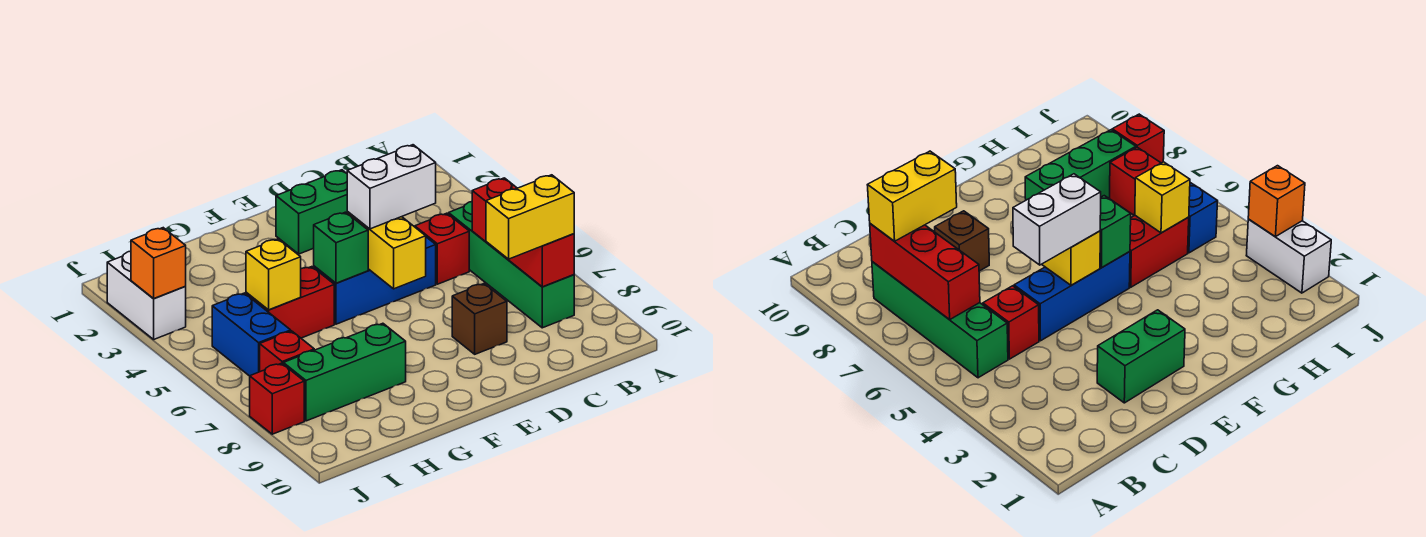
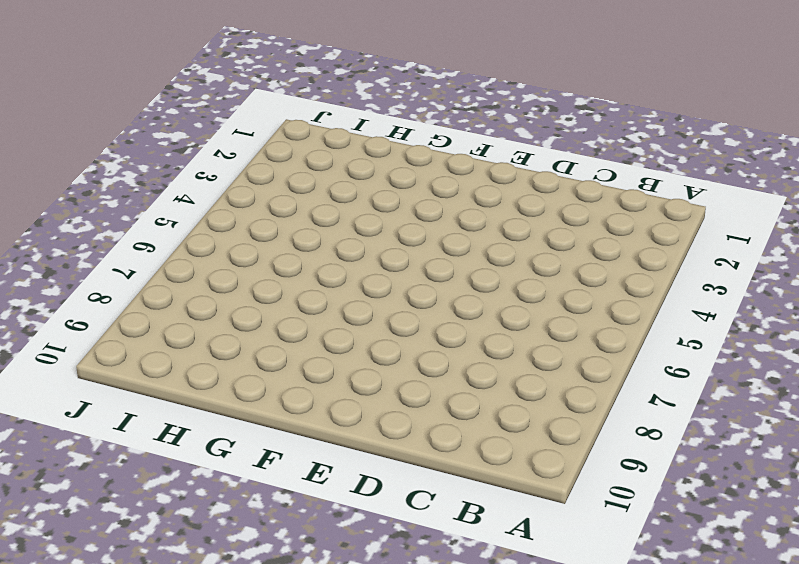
none -> green 1x4 brick [449,202,574,328]
none -> red 1x1 brick [415,213,469,284]
none -> green 1x2 brick [276,170,347,254]

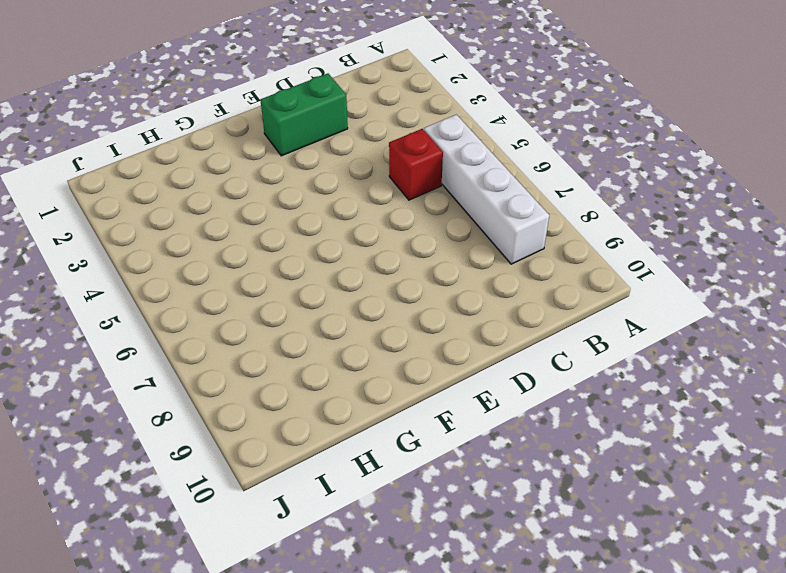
white 1x4 brick [424,115,549,264] -> green 1x4 brick [449,202,574,328]
none -> blue 1x3 brick [314,237,436,324]
none -> brown 1x1 brick [452,283,507,354]
none -> red 1x2 brick [246,267,334,338]

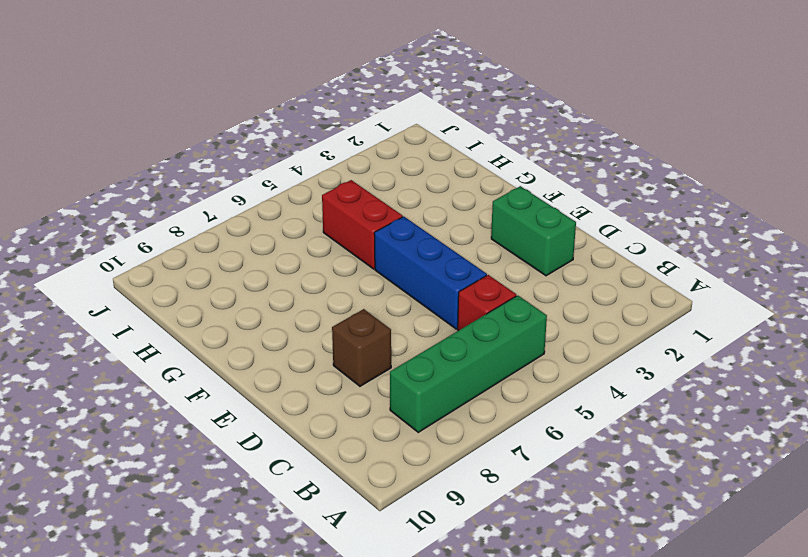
none -> green 1x3 brick [283,323,406,421]
none -> blue 1x2 brick [212,293,291,376]
none -> red 1x1 brick [260,331,314,372]

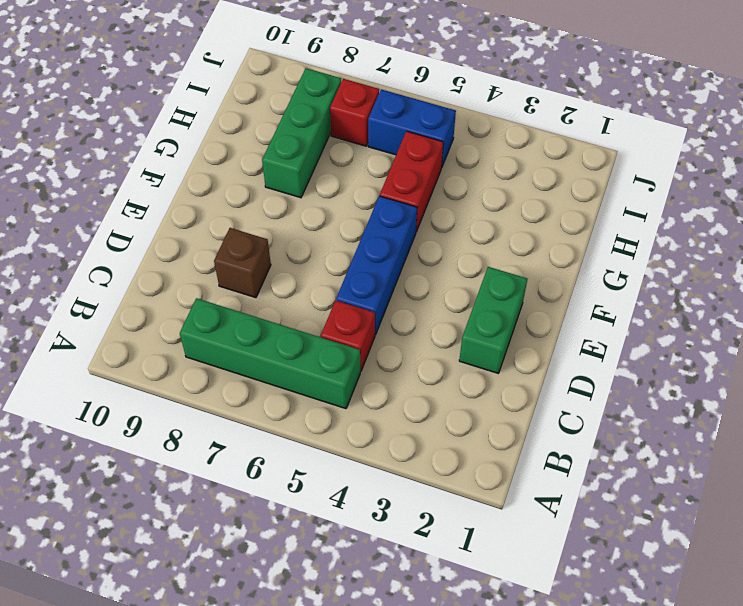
none -> white 1x2 brick [107,251,186,339]
none -> red 1x1 brick [250,363,304,434]
none -> red 1x3 brick [472,178,574,287]

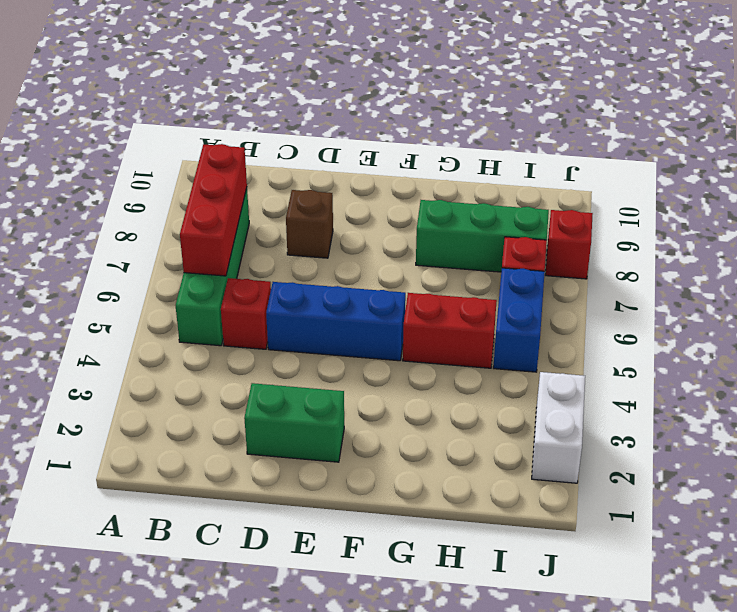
none -> yellow 1x2 brick [347,212,426,289]
none -> green 1x1 brick [314,212,368,283]
none -> yellow 1x1 brick [246,239,301,310]

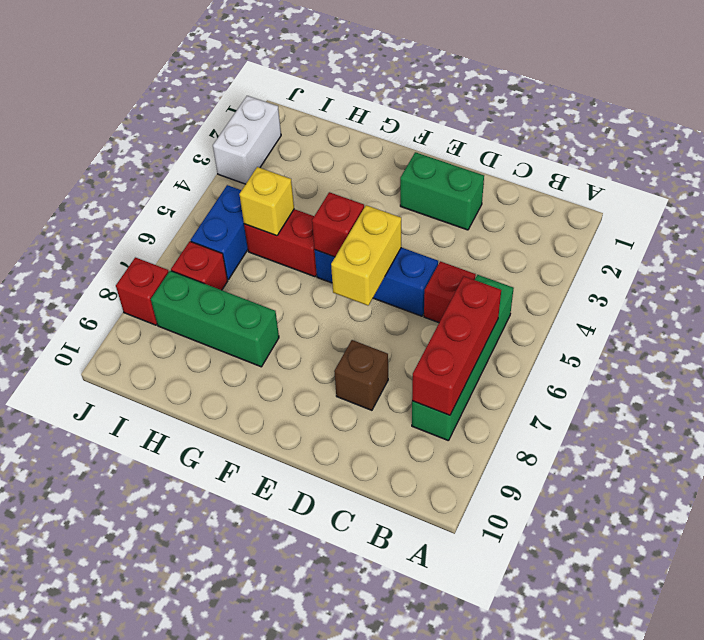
red 1x1 brick [312,192,364,257] -> green 1x1 brick [314,212,368,283]
none -> orange 1x1 brick [131,228,186,299]
none -> yellow 1x2 brick [486,175,574,259]
none -> white 1x2 brick [347,145,436,229]

